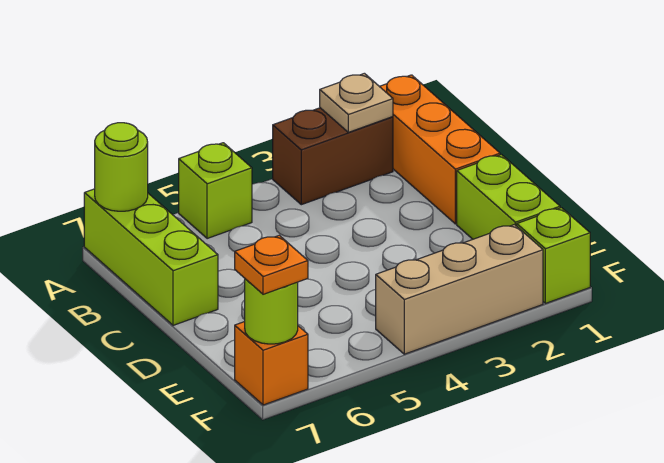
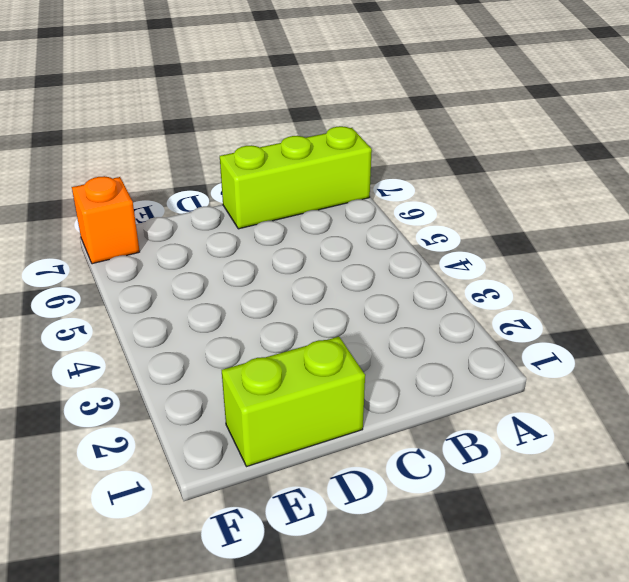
none -> orange 1x3 brick [379,75,500,224]
none -> brown 1x2 brick [273,108,393,205]
none -> lime 1x1 brick [179,143,252,239]

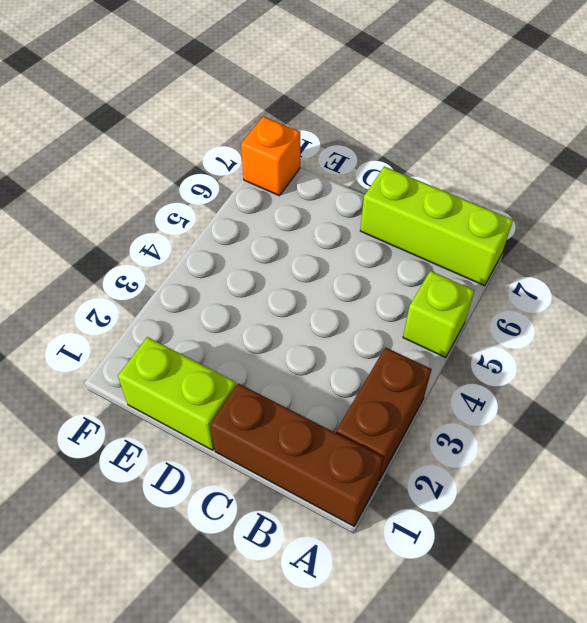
brown 1x3 brick [210,383,383,526] -> orange 1x3 brick [379,75,500,224]
none -> lime 1x1 brick [517,208,590,303]
none -> tan 1x3 brick [376,225,543,354]
none -> tan 1x1 plate [320,73,393,132]

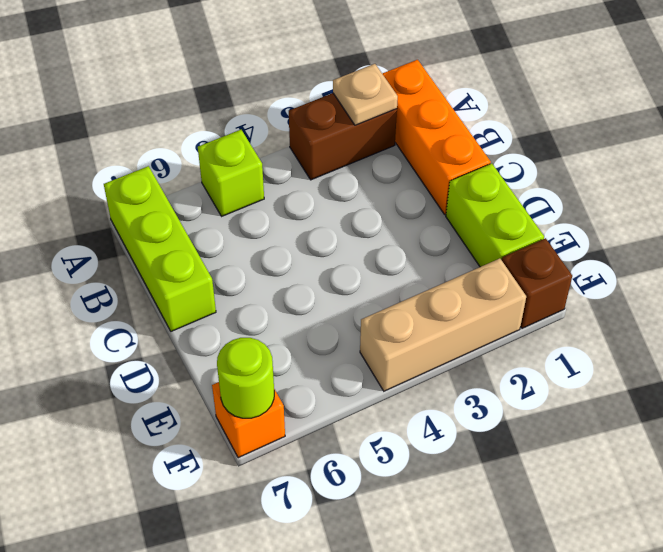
brown 1x1 brick [502,238,572,328] -> lime 1x1 brick [517,208,590,303]
none -> lime 1x1 round brick [95,123,148,211]
none -> orange 1x1 plate [235,235,308,294]

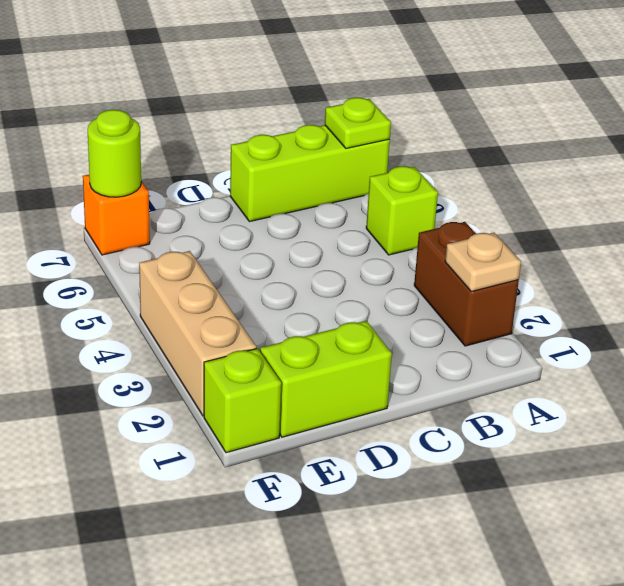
lime 1x1 plate [325,98,391,148] -> lime 1x1 round brick [95,123,148,211]
none -> orange 1x3 brick [379,75,500,224]
none -> orange 1x1 plate [235,235,308,294]

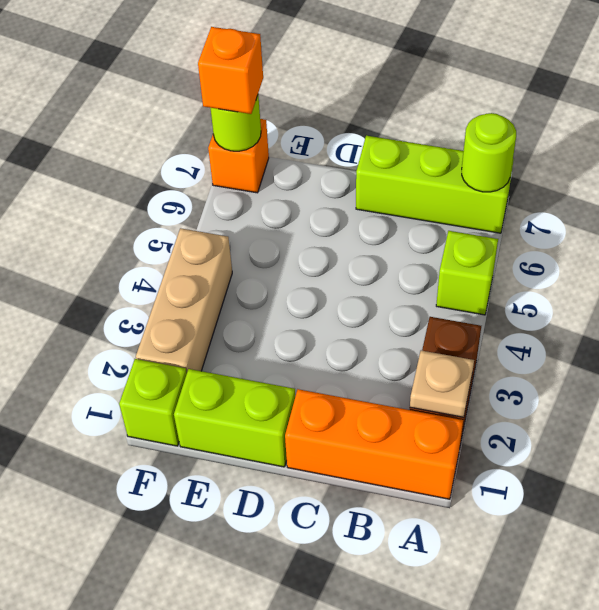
orange 1x1 brick [198,27,263,114] -> orange 1x1 plate [235,235,308,294]

